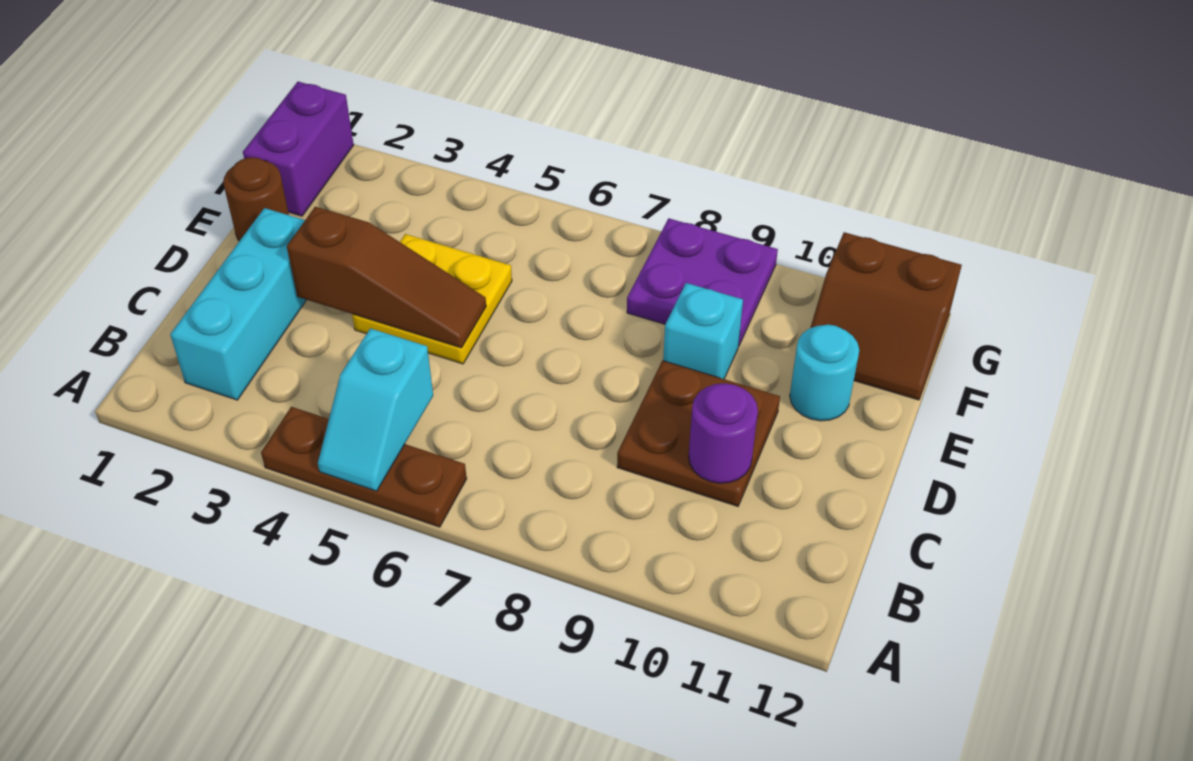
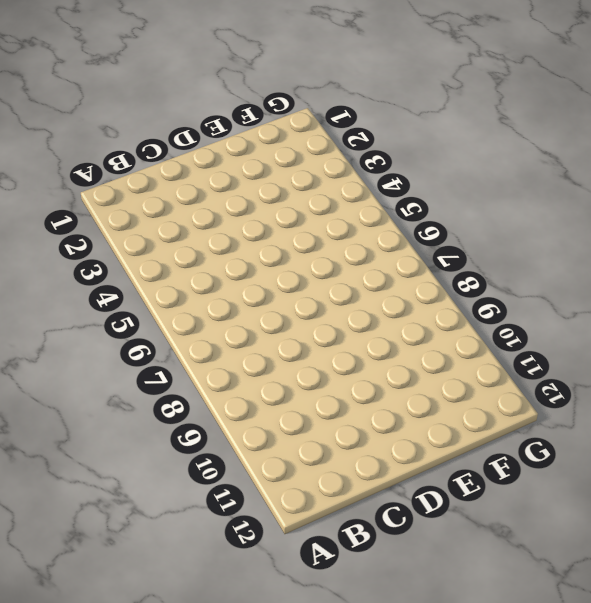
none -> brown 1x3 plate [261,407,467,527]
none -> cyan 1x3 brick [170,208,306,400]
none -> brown 2x2 plate [617,361,780,506]

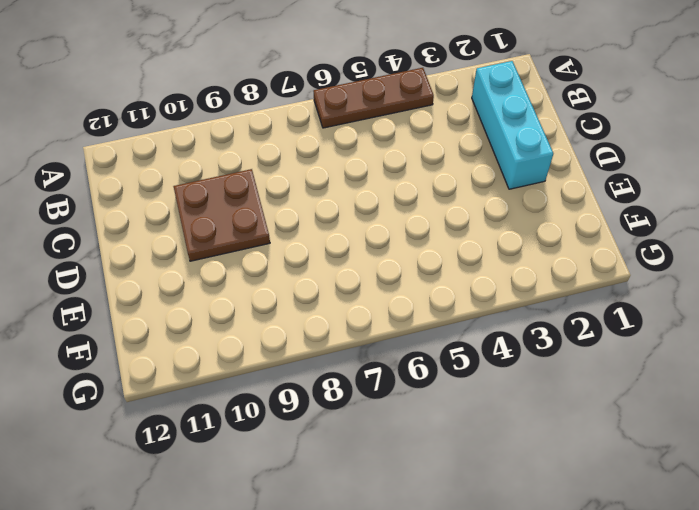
none -> yellow 2x2 plate [352,234,512,364]
none -> brown 1x1 round brick [223,157,289,241]
none -> cyan 1x1 brick [663,283,743,379]

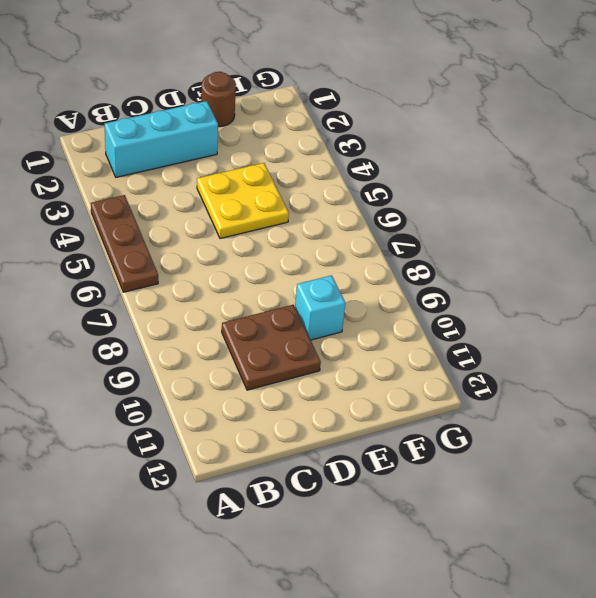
none -> cyan 1x1 round brick [790,325,859,421]
none -> purple 1x2 brick [243,82,354,216]
none -> purple 2x2 plate [627,218,778,346]

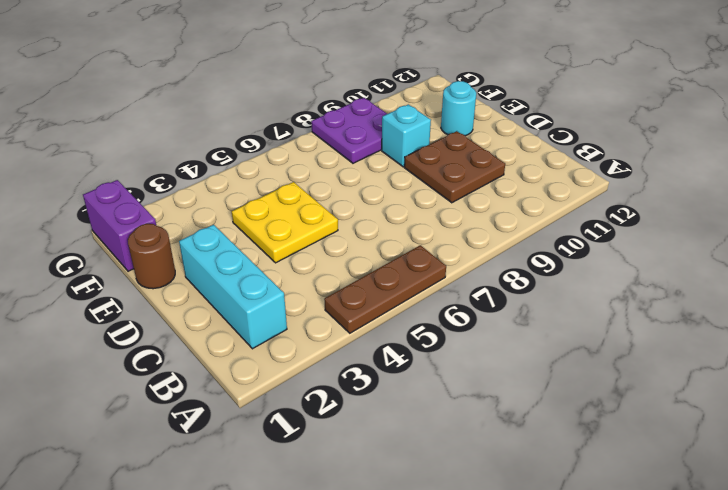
none -> brown 2x2 slope [811,232,962,400]
none -> cyan 1x2 slope [318,328,433,491]
none -> purple 1x1 round brick [689,383,758,483]

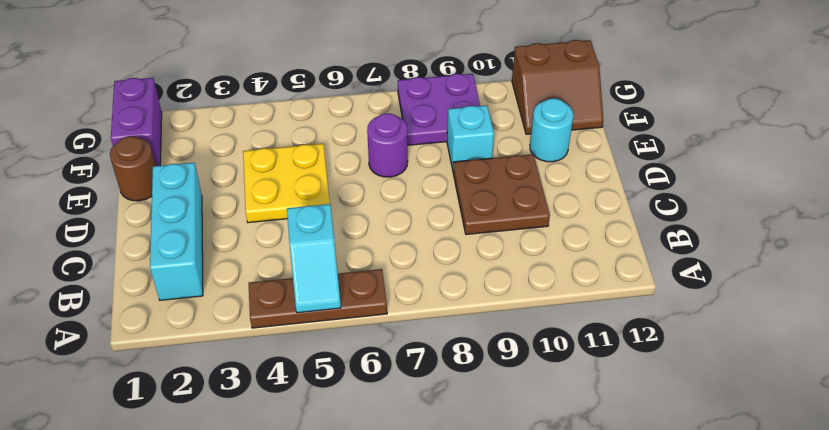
purple 1x1 round brick [367,113,408,177] -> purple 1x1 round brick moved to [689,383,758,483]
none -> brown 1x3 slope [287,207,486,348]

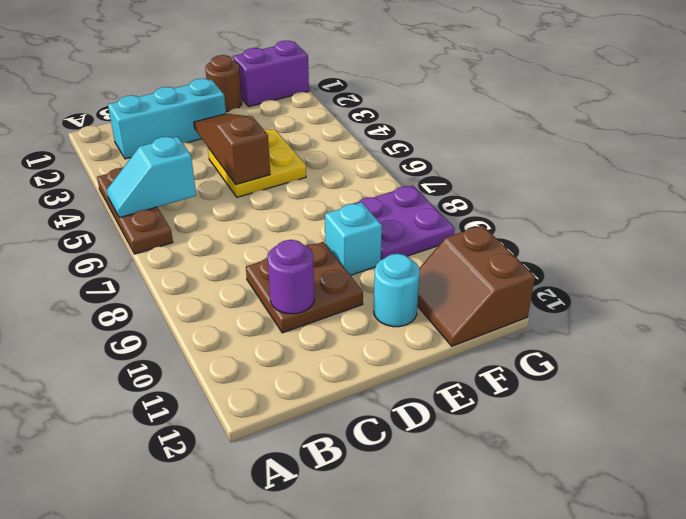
brown 1x3 slope [194,114,270,185] -> brown 1x3 slope turned to [287,207,486,348]

